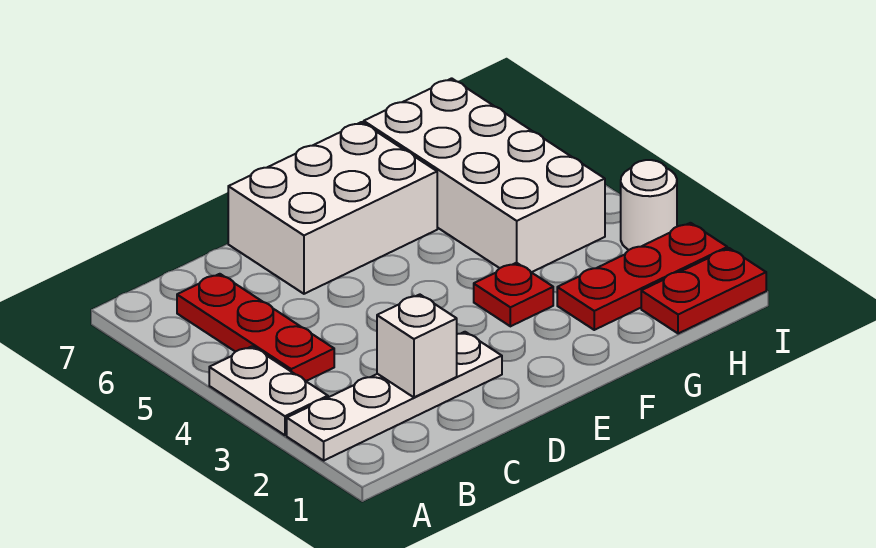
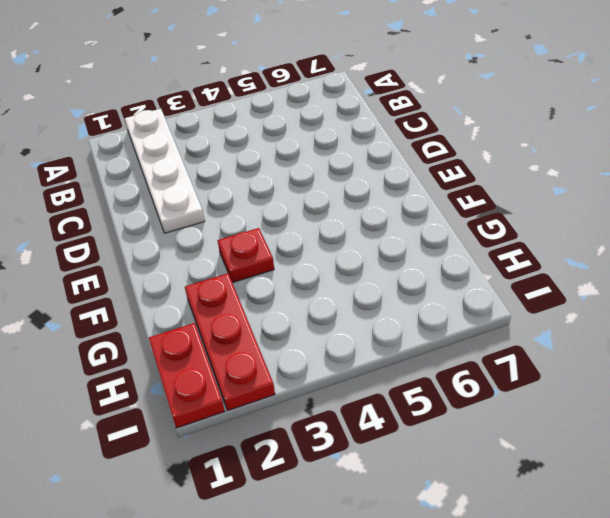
none -> white 1x2 plate [209,346,328,435]
none -> red 1x3 plate [177,274,334,381]

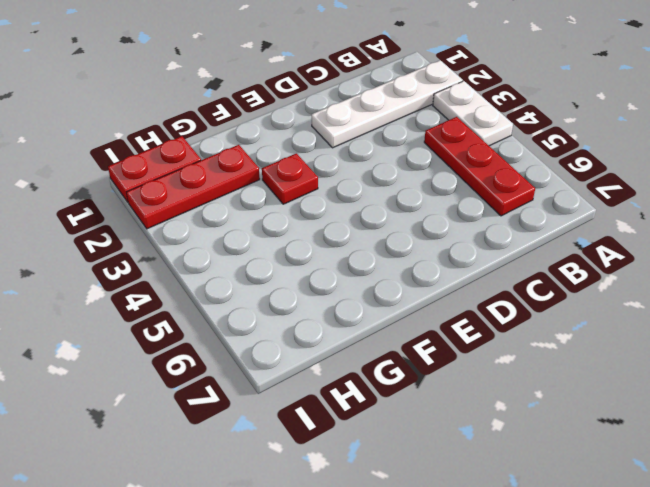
none -> white 2x3 brick [228,122,437,294]
none -> white 2x4 brick [364,78,605,272]

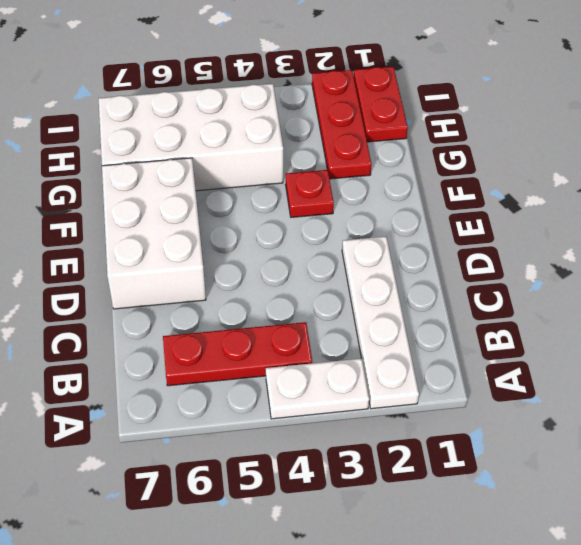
none -> white 1x1 round brick [621,160,677,250]
none -> white 1x1 brick [377,295,457,397]

